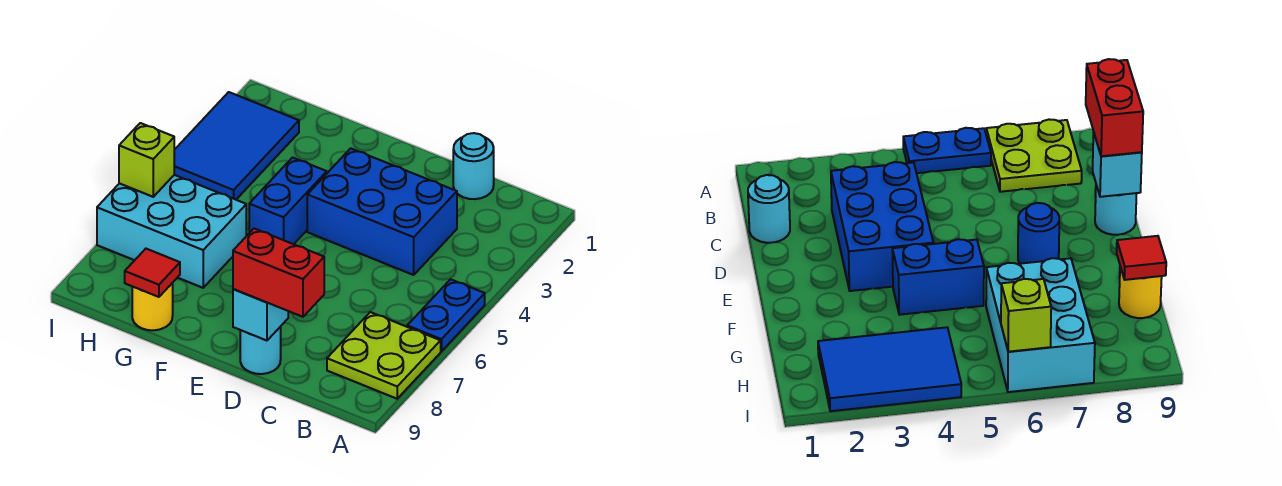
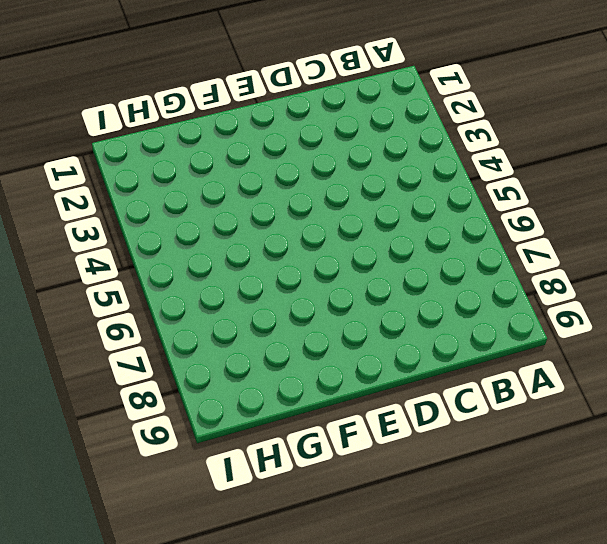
none -> blue 1x2 plate [407,279,485,351]
none -> lime 2x2 plate [327,312,441,399]
none -> cyan 1x1 round brick [453,133,494,199]

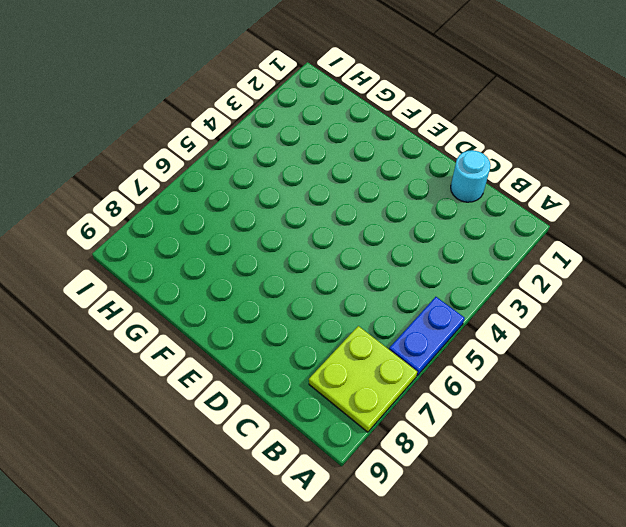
none -> blue 2x3 brick [307,148,457,275]
none -> cyan 1x1 round brick [240,327,281,374]
none -> blue 1x1 round brick [1018,203,1059,264]

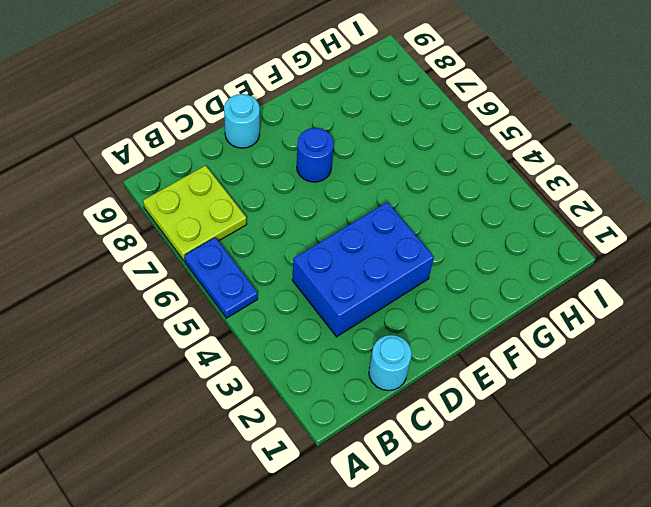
none -> blue 1x2 brick [249,158,327,244]
none -> cyan 2x3 brick [97,175,246,288]
none -> yellow 1x1 round brick [132,283,173,330]

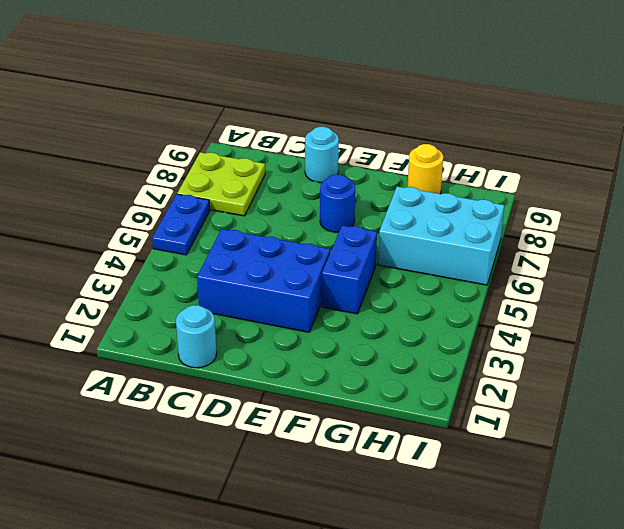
none -> blue 2x3 tile [174,92,299,200]
none -> cyan 1x1 brick [233,289,288,341]
none -> red 1x1 tile [125,249,180,297]

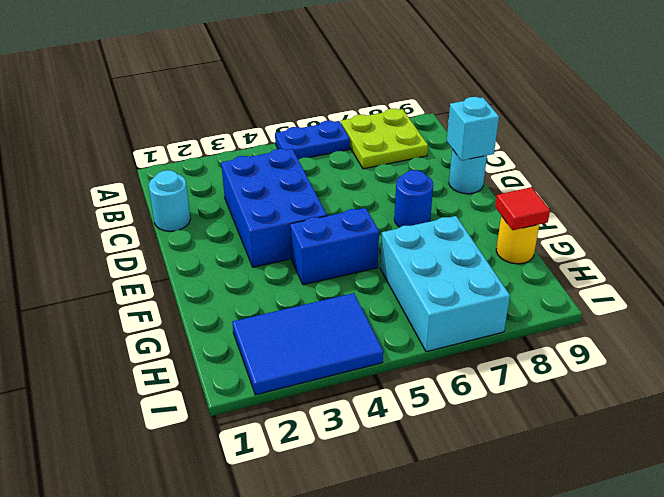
none -> lime 1x1 brick [119,123,174,197]
none -> red 1x2 brick [233,229,324,317]

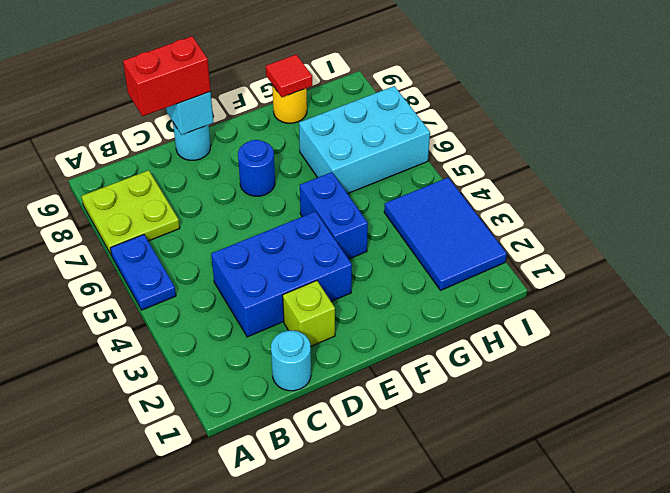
lime 1x1 brick [283,281,335,347] -> lime 1x1 brick moved to [119,123,174,197]

